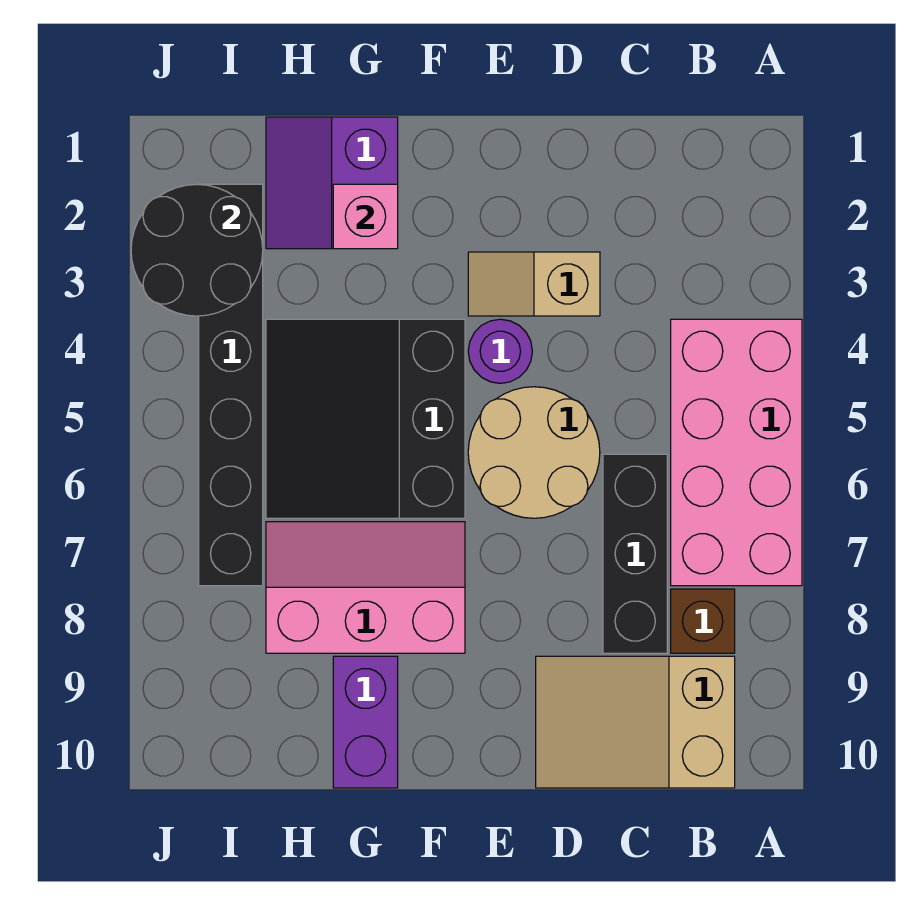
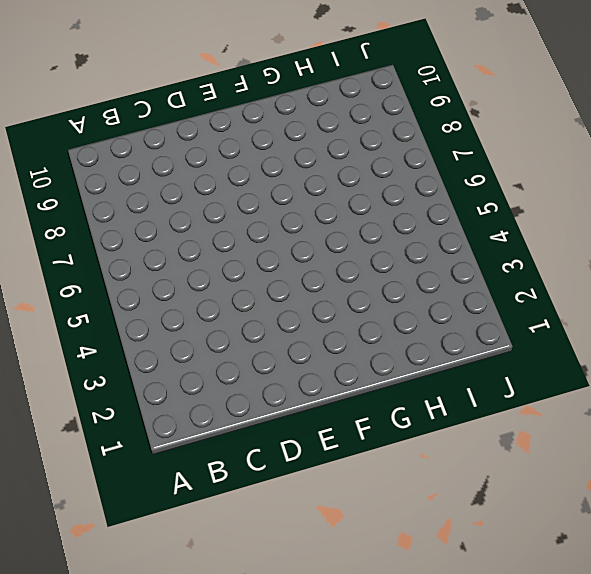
none -> pink 2x4 brick [671,319,802,586]
none -> brown 1x1 brick [671,589,735,653]
none -> tan 2x3 slope [536,656,735,788]

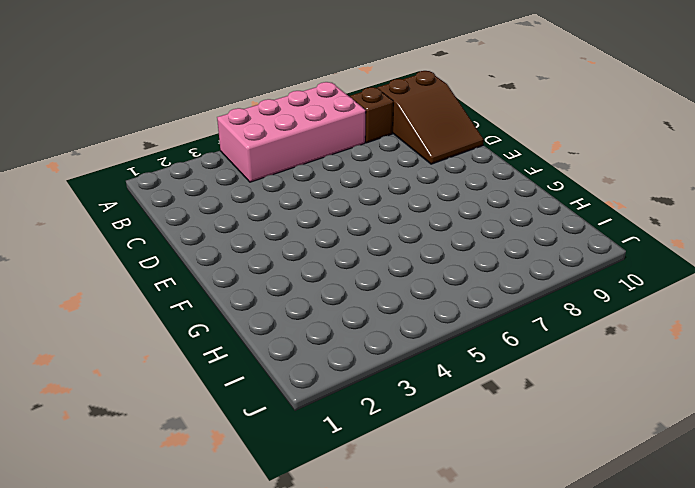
brown 2x3 slope [377,71,484,164] -> tan 2x3 slope [536,656,735,788]
none -> black 1x3 brick [603,454,667,653]
none -> tan 1x2 slope [468,252,600,316]
none -> tan 2x2 round brick [468,387,600,518]

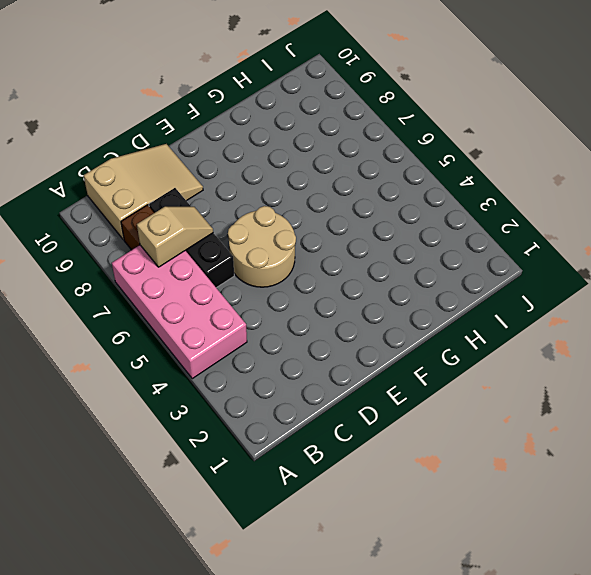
tan 1x2 slope [137,207,213,267] -> tan 1x2 slope moved to [468,252,600,316]
none -> purple 1x1 round brick [468,319,532,383]
none -> black 3x3 slope [266,319,465,518]
none -> pink 2x3 slope [266,522,465,653]

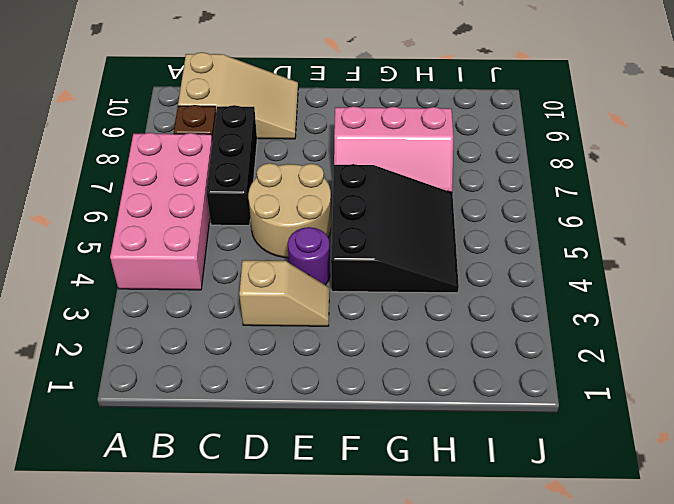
none -> purple 2x2 slope [266,117,398,249]
none -> purple 1x2 brick [333,656,398,788]
none -> black 1x6 brick [199,184,263,586]

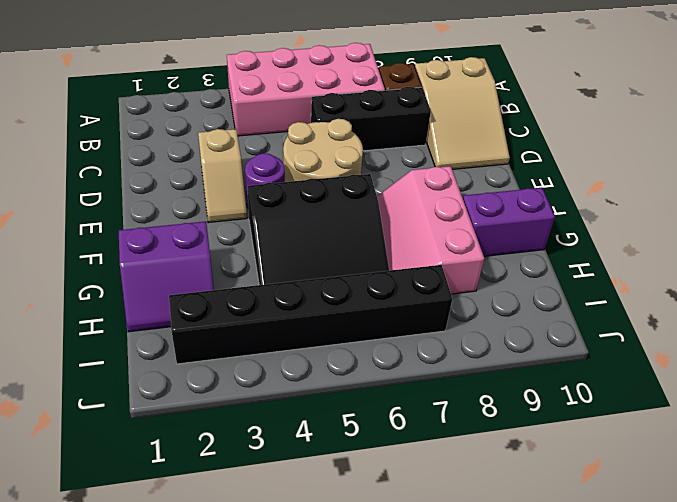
none -> pink 1x1 brick [333,184,398,249]
none -> black 2x2 round brick [131,184,263,316]

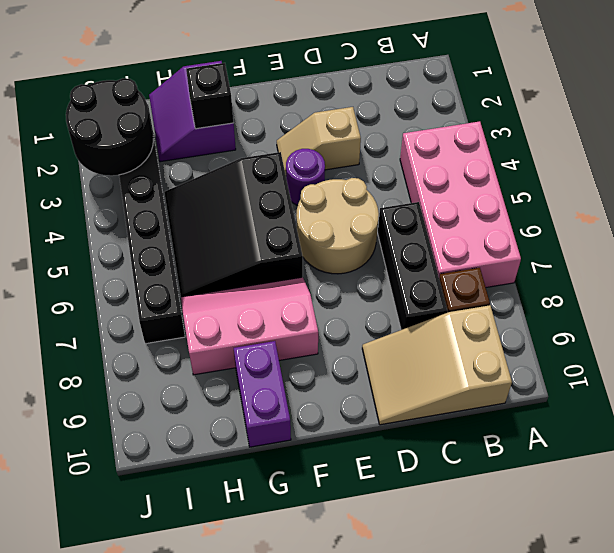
black 1x1 brick [186,63,233,129] -> pink 1x1 brick [333,184,398,249]

